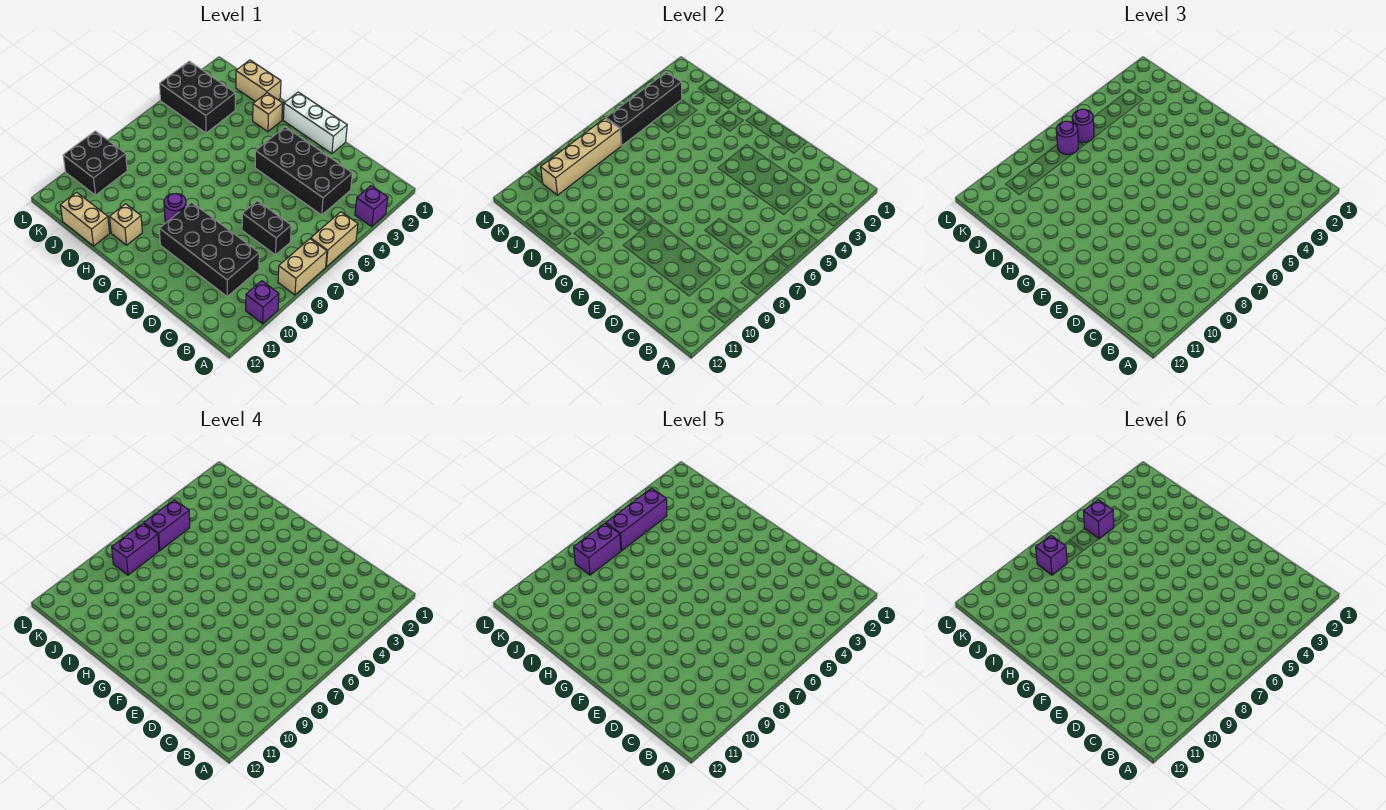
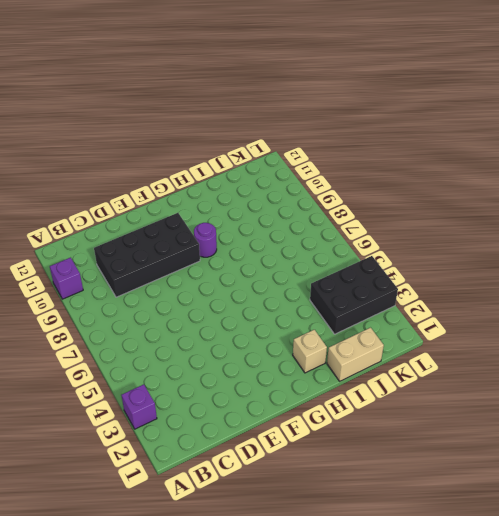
none -> tan 1x2 brick [311,212,358,267]
none -> tan 1x2 brick [278,239,327,295]
none -> black 2x4 brick [255,127,352,215]

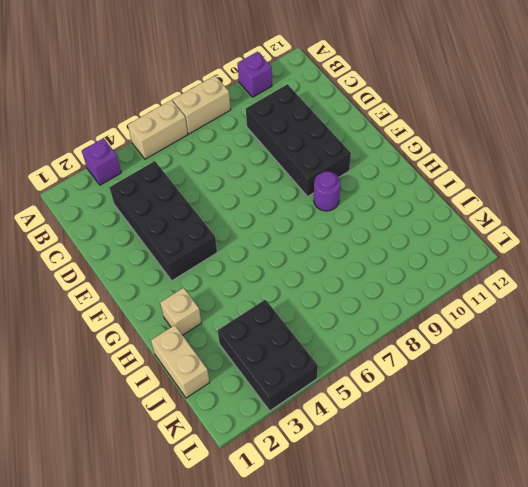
none -> black 1x2 brick [242,201,291,255]
none -> white 1x3 brick [283,92,347,154]
none -> tan 1x1 brick [110,204,142,245]

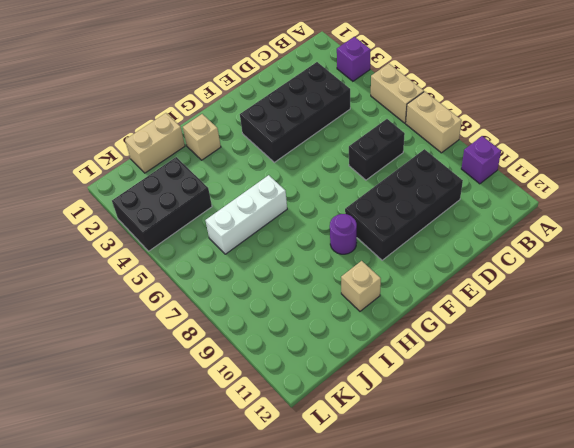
white 1x3 brick [206,175,287,254] -> white 1x3 brick moved to [283,92,347,154]
none -> tan 1x2 brick [60,192,110,246]
none -> black 2x2 brick [63,131,127,195]
none -> black 1x4 brick [606,72,682,146]

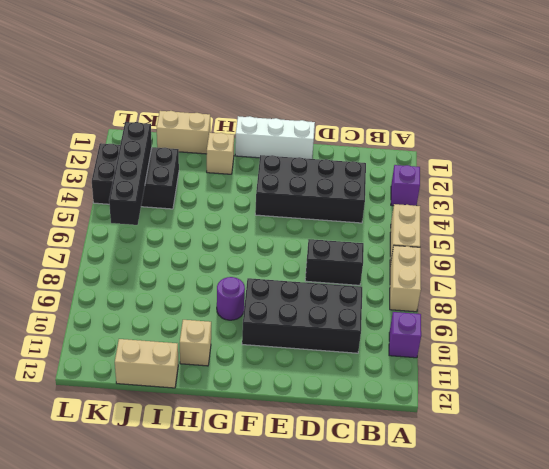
none -> black 2x2 brick [63,131,127,195]
none -> tan 1x4 brick [541,118,621,195]
none -> purple 1x1 round brick [1072,109,1094,142]

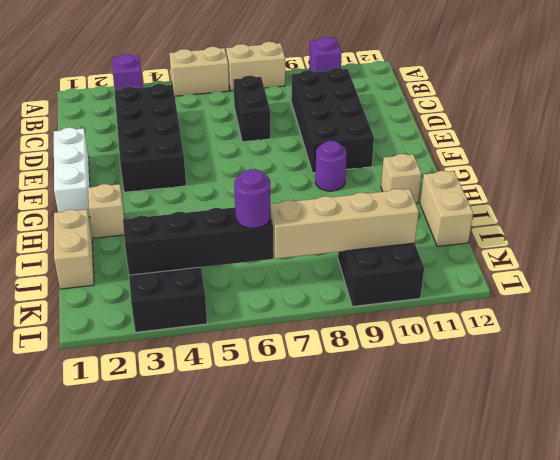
none -> purple 1x1 round brick [1056,121,1078,155]
none -> purple 1x2 brick [144,500,190,551]
none -> purple 1x2 brick [112,523,159,575]

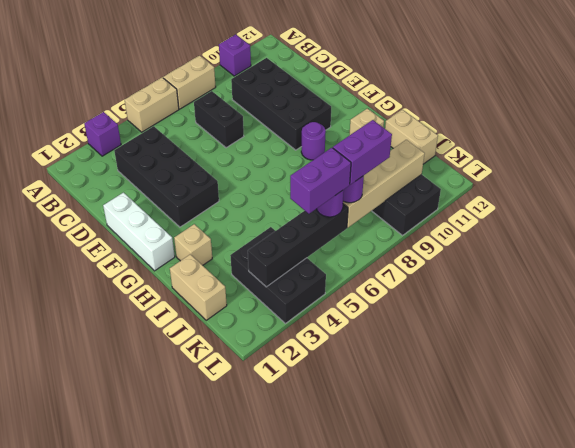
none -> purple 1x3 brick [606,488,667,551]
none -> purple 1x2 brick [574,523,621,575]
none -> purple 1x1 brick [1084,500,1114,539]

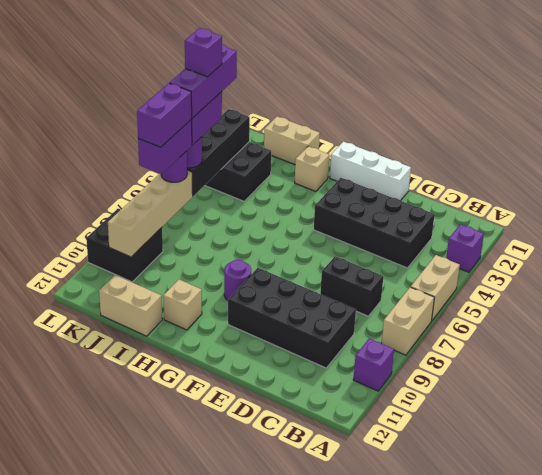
none -> purple 1x1 brick [1036,536,1067,575]

